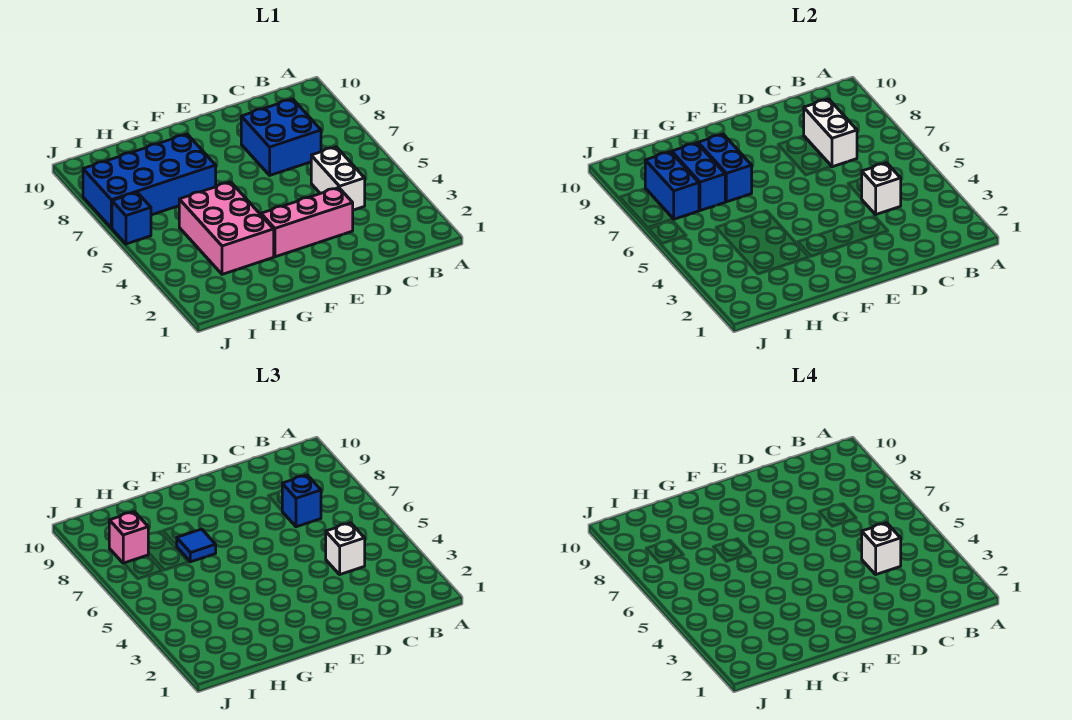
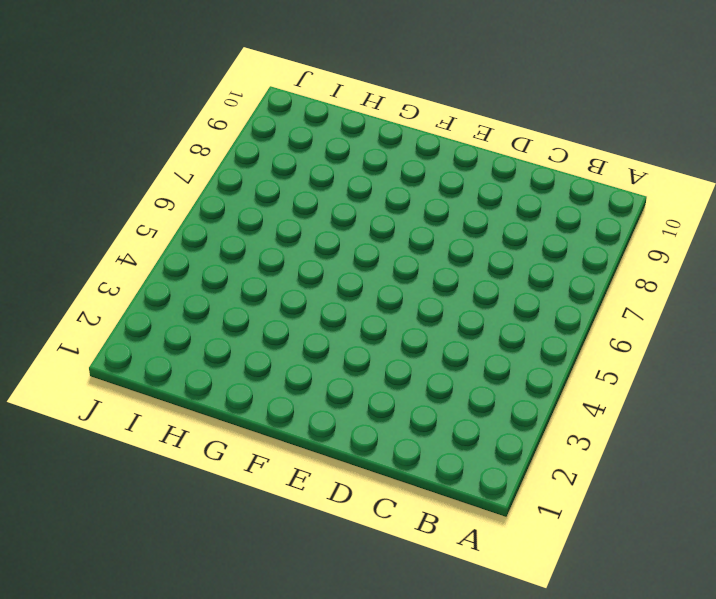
none -> white 1x2 brick [311,147,365,210]
none -> blue 2x2 brick [241,99,321,175]
none -> pink 1x3 brick [261,188,353,257]

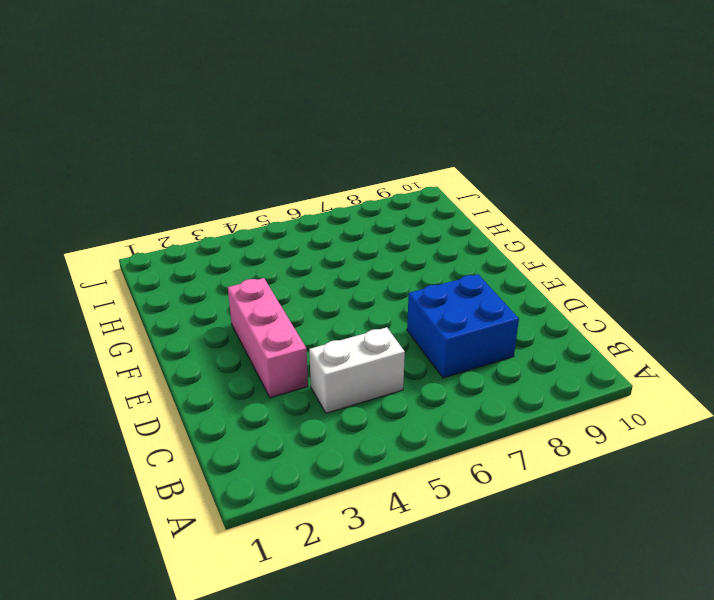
none -> pink 2x3 brick [179,182,274,274]
none -> blue 2x4 brick [83,134,216,228]
none -> blue 1x1 brick [112,192,151,244]

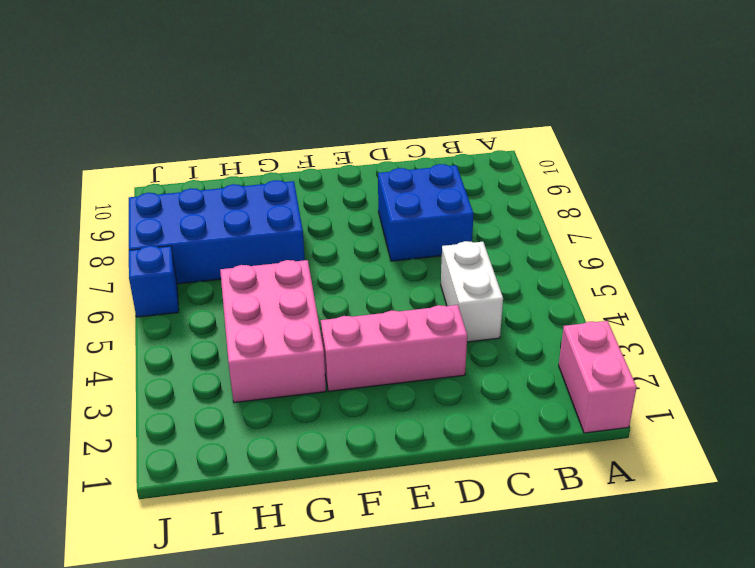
pink 1x2 brick [559,321,637,433] -> none
none -> white 1x1 brick [861,163,901,214]
none -> white 1x2 brick [804,99,857,167]
none -> blue 1x2 brick [698,134,752,202]

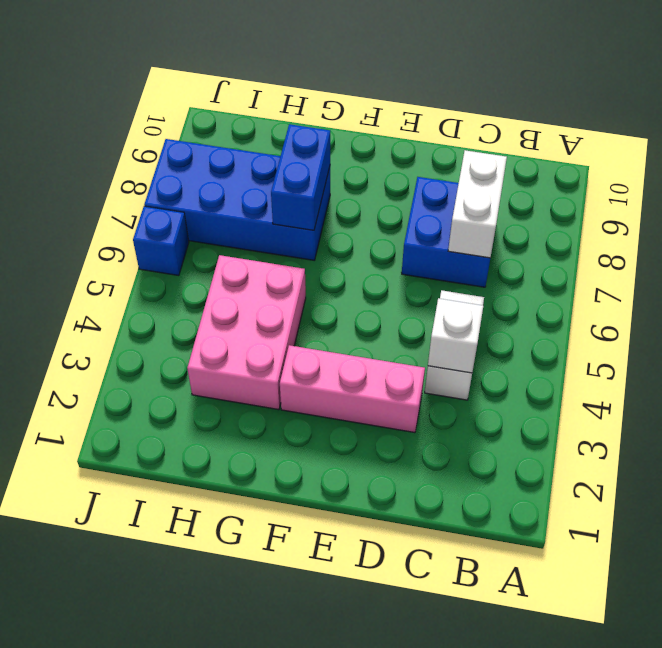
none -> blue 1x2 brick [672,143,725,211]
none -> blue 1x2 brick [645,152,699,219]
none -> white 1x1 brick [326,523,365,574]

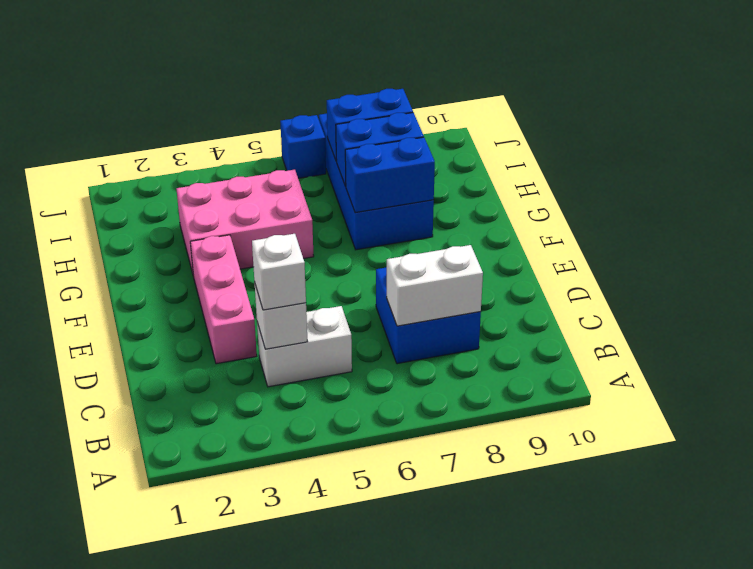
none -> blue 1x1 brick [282,475,321,527]
none -> blue 1x1 tile [177,529,216,562]
none -> pink 1x1 brick [109,512,148,563]

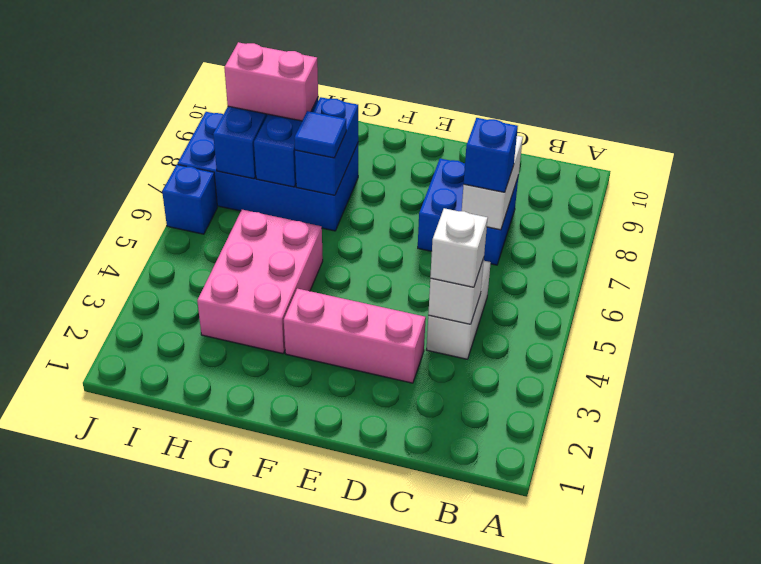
pink 1x2 brick [224,42,318,121] -> pink 1x1 brick [109,512,148,563]
none -> white 1x1 brick [862,523,901,574]

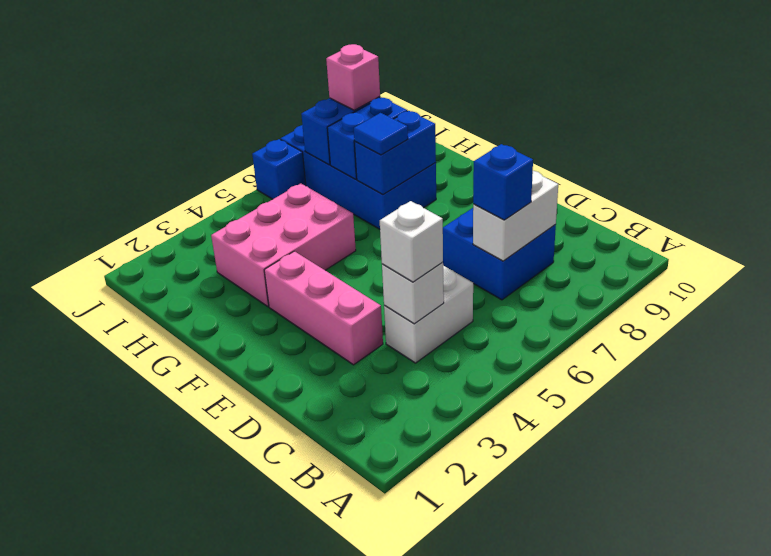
none -> white 1x1 brick [862,523,901,574]

